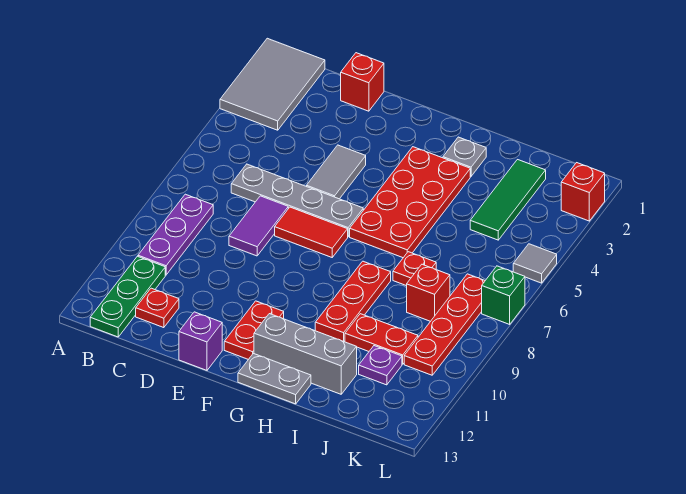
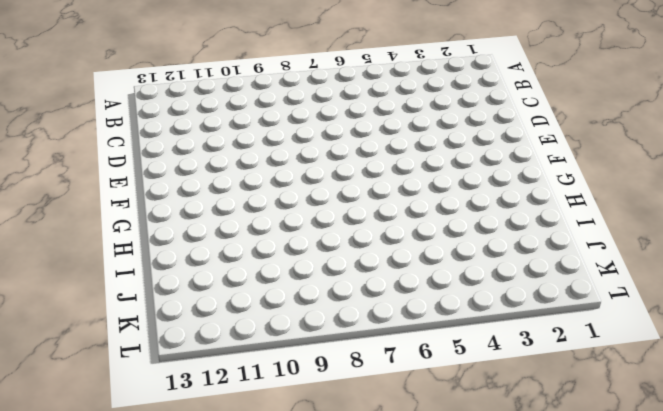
none -> grey 2x3 tile [220,38,325,130]
none -> purple 1x3 plate [138,194,213,275]
none -> green 1x3 plate [90,256,165,337]

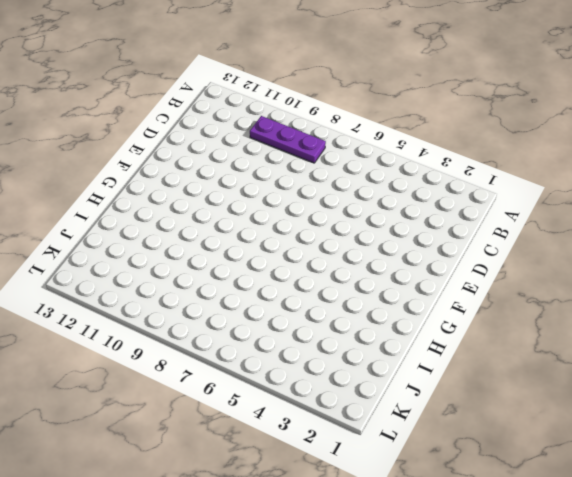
none -> grey 2x3 tile [220,38,325,130]
none -> green 1x3 plate [90,256,165,337]
none -> grey 1x4 plate [231,164,363,237]

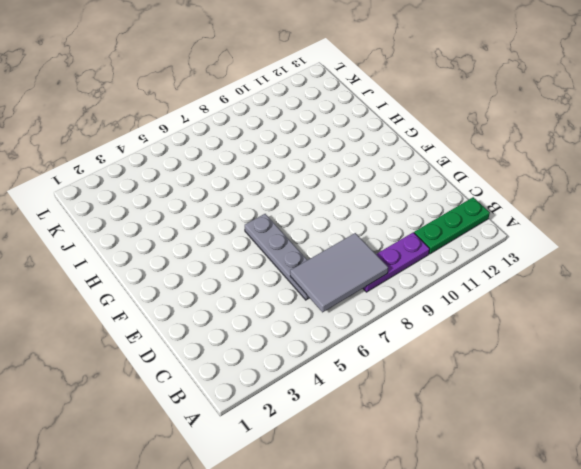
grey 2x3 tile [290,233,388,312] -> grey 2x3 tile moved to [220,38,325,130]
none -> red 1x1 plate [136,288,179,328]
none -> red 1x1 brick [341,53,384,111]
none -> purple 1x2 tile [229,196,288,256]

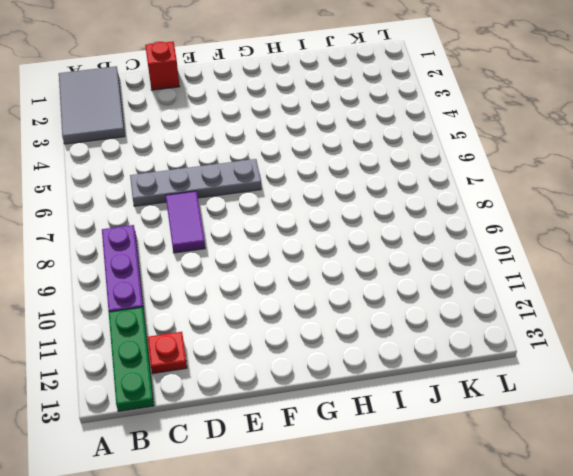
none -> grey 1x2 tile [306,145,366,199]
none -> red 1x2 tile [275,207,348,257]
none -> purple 1x1 brick [179,312,222,370]

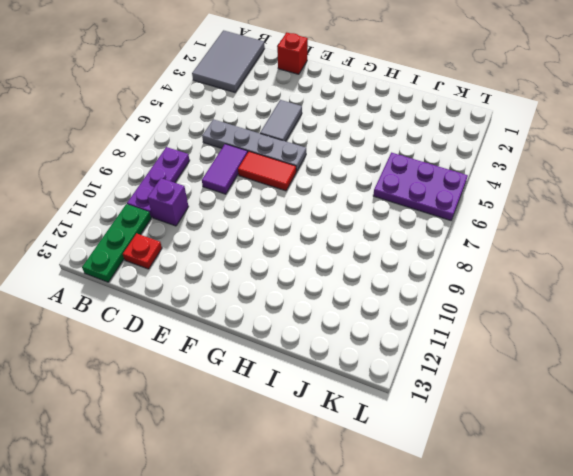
purple 1x1 brick [148,178,189,226] -> purple 1x1 brick moved to [179,312,222,370]
purple 2x3 plate [373,153,468,220] -> grey 1x1 tile [513,244,557,283]
none -> red 1x2 plate [224,301,284,359]
none -> red 2x4 plate [350,147,470,258]
none -> grey 1x3 brick [254,314,357,394]

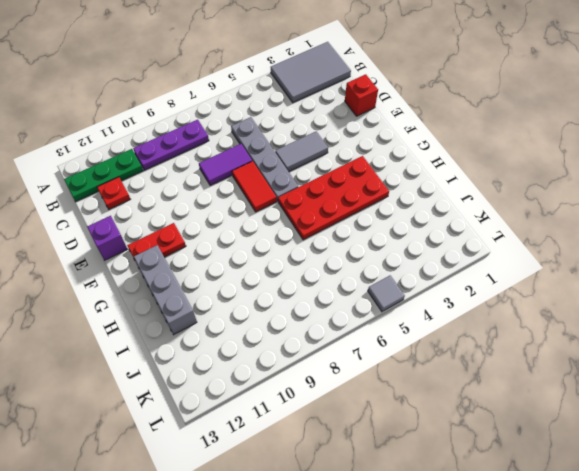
none -> grey 1x2 plate [238,353,311,404]
none -> grey 1x1 plate [443,137,486,176]
none -> red 1x3 plate [315,261,391,341]

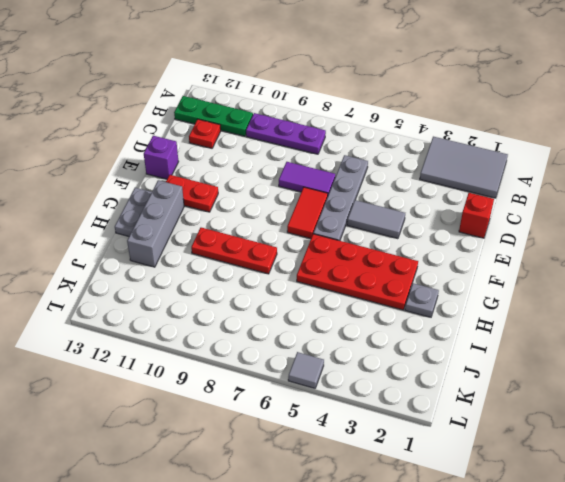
none -> red 1x1 plate [393,252,436,286]
none -> red 1x2 plate [345,314,418,364]
none -> green 1x3 tile [470,160,546,240]

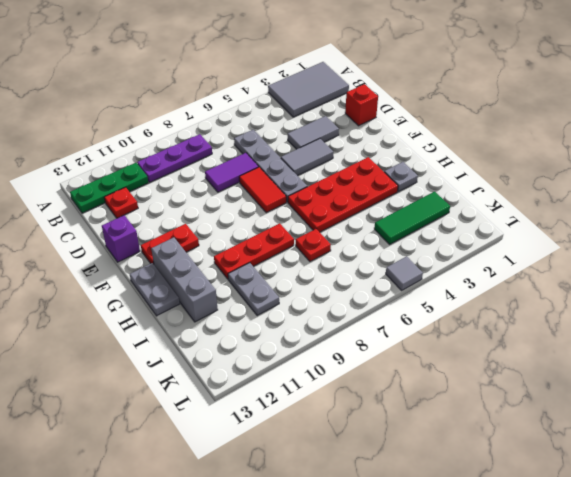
grey 1x2 tile [288,116,339,149] -> none
grey 1x2 plate [228,263,279,316] -> red 1x2 plate [345,314,418,364]
none -> red 1x1 brick [407,264,450,321]
none -> purple 1x1 plate [359,346,402,385]
none -> red 1x4 plate [404,274,485,375]

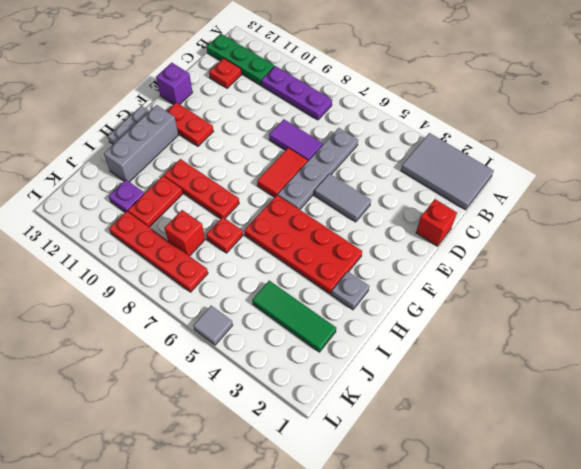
none -> red 1x1 brick [561,163,605,221]
none -> green 1x1 brick [482,266,525,324]

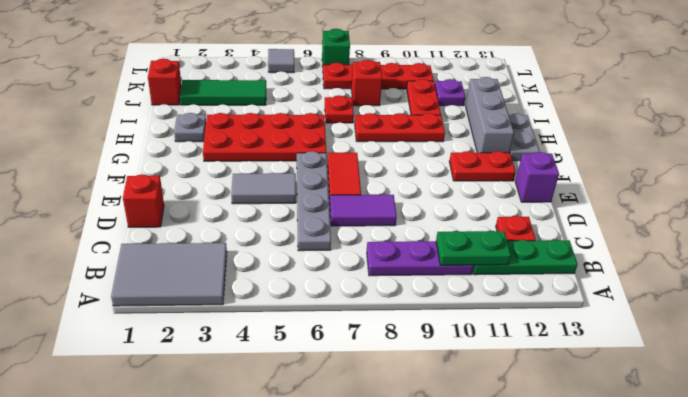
green 1x2 plate [436,230,511,265] -> none
red 1x1 brick [148,59,181,105] -> red 1x1 brick moved to [561,163,605,221]

